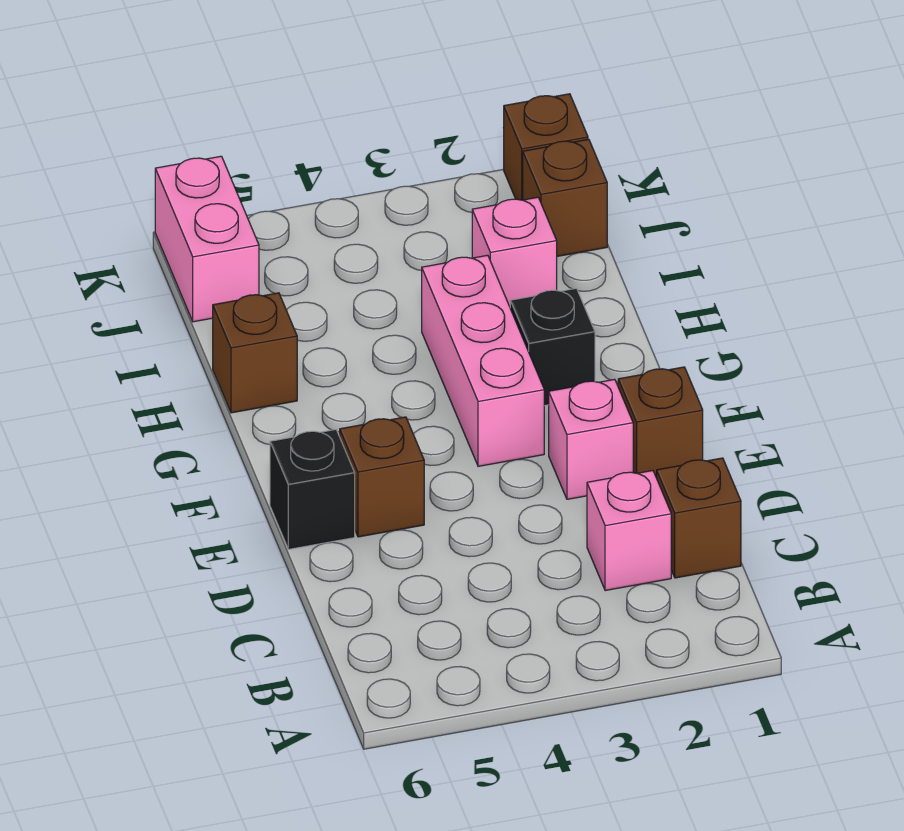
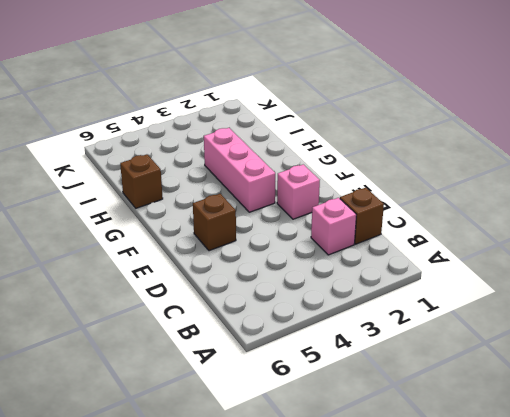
none -> brown 1x1 brick [618,367,703,478]
none -> black 1x1 brick [270,430,355,549]
none -> black 1x1 brick [510,288,595,406]

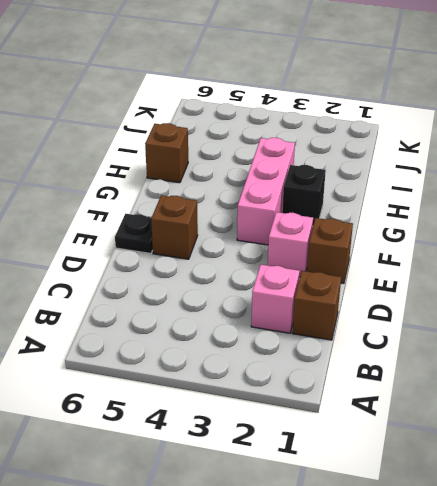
black 1x1 plate [115,214,153,253] -> black 1x1 brick [270,430,355,549]
none -> pink 1x1 brick [472,197,557,307]
none -> brown 1x1 brick [523,139,607,256]
none -> pink 1x2 brick [155,156,259,322]

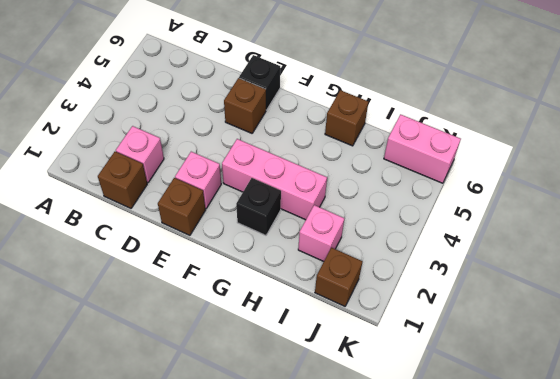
none -> brown 1x1 brick [504,94,588,200]

